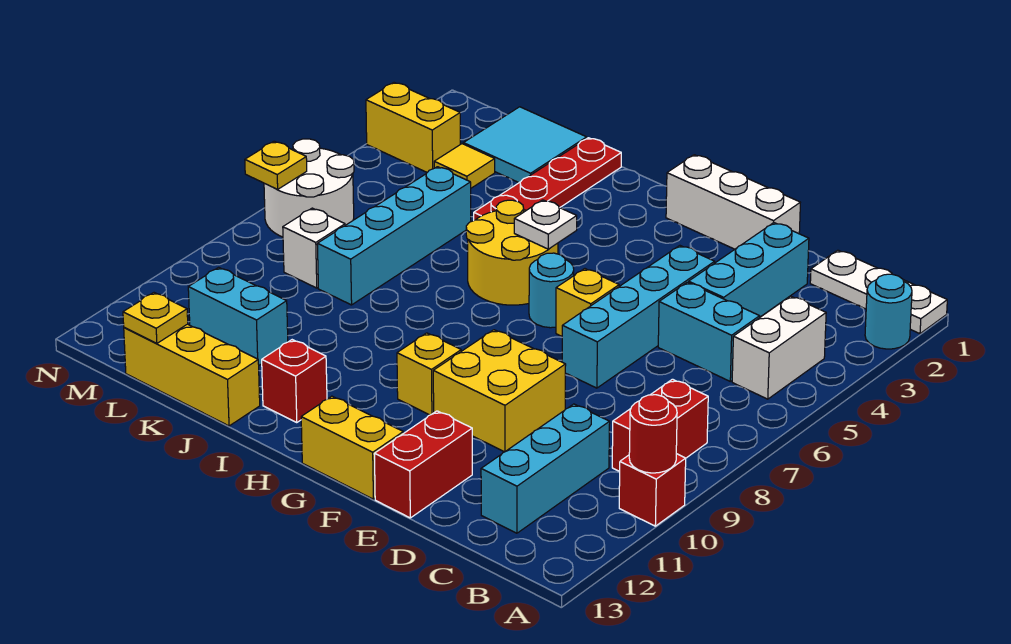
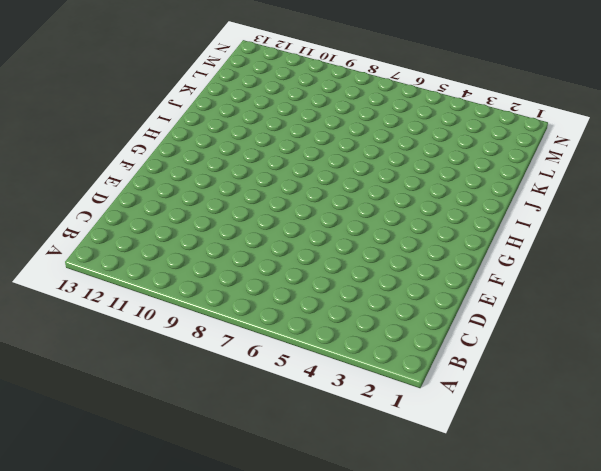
none -> white 1x3 plate [810,250,947,334]
none -> cyan 1x1 round brick [865,274,912,349]
none -> red 1x1 brick [619,454,686,526]
none -> white 1x2 brick [732,296,826,399]

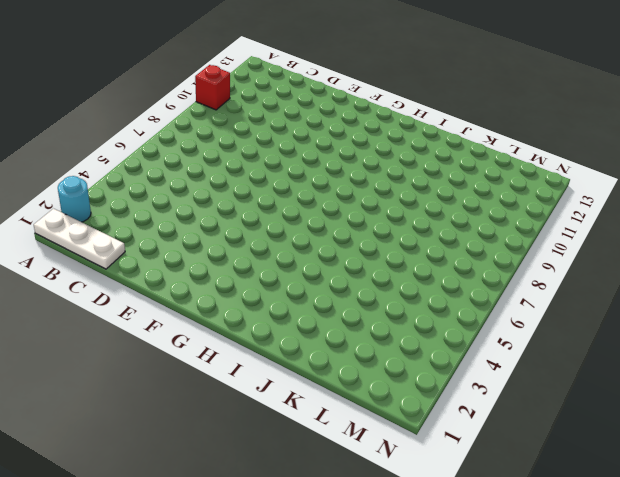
none -> white 1x2 brick [732,296,826,399]
none -> red 1x2 brick [612,379,708,471]
none -> cyan 1x2 brick [658,282,760,381]
none -> cyan 1x3 brick [481,404,610,533]

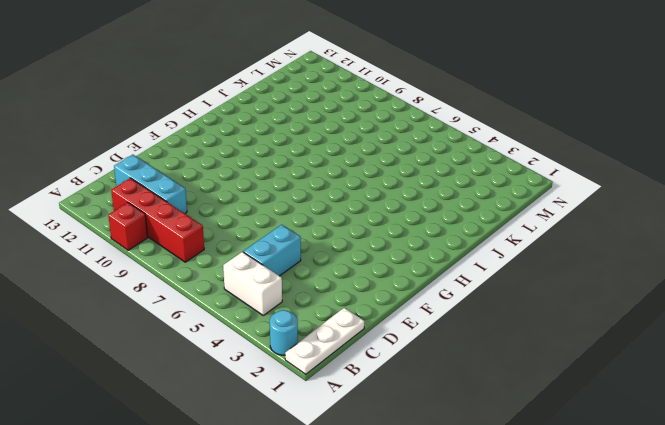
red 1x4 brick [111,178,204,262] -> red 1x2 brick [612,379,708,471]
none -> cyan 1x3 brick [689,223,809,317]
none -> white 1x3 brick [666,155,800,249]
none -> cyan 1x4 brick [562,246,715,388]
none -> yellow 2x2 brick [433,330,566,452]

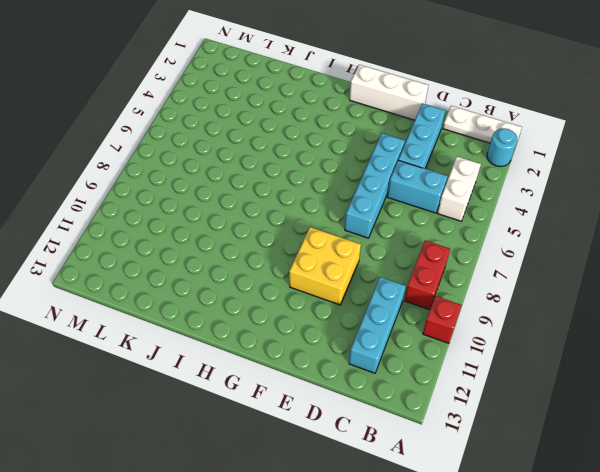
none -> red 1x2 brick [374,411,472,518]
none -> yellow 1x1 brick [556,269,619,336]
none -> yellow 1x2 brick [301,396,403,499]
none -> cyan 1x1 round brick [529,253,574,328]

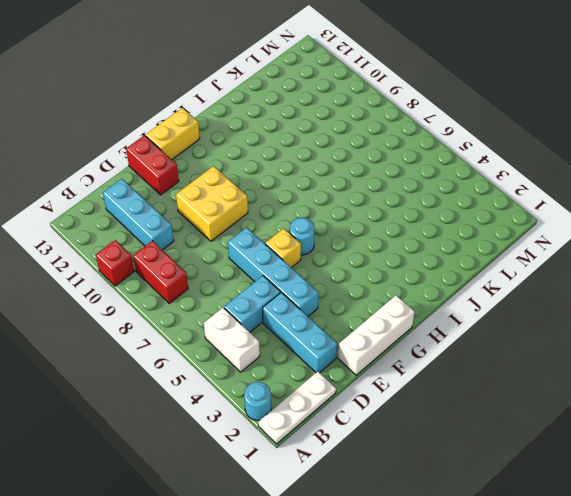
none -> yellow 1x1 brick [397,333,461,415]
none -> yellow 2x2 round brick [466,200,558,305]
none -> red 1x1 brick [262,340,327,423]
none -> red 1x4 plate [474,138,621,220]

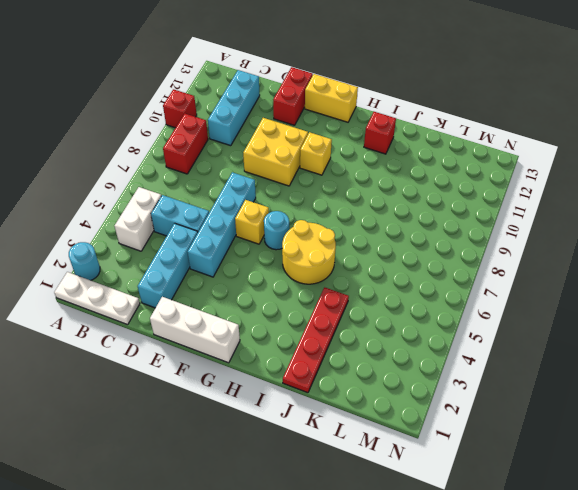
none -> yellow 1x3 brick [124,324,260,426]
none -> cyan 2x2 tile [463,107,587,183]
none -> cyan 1x4 brick [317,167,471,305]
none -> cyan 1x2 brick [188,267,288,365]

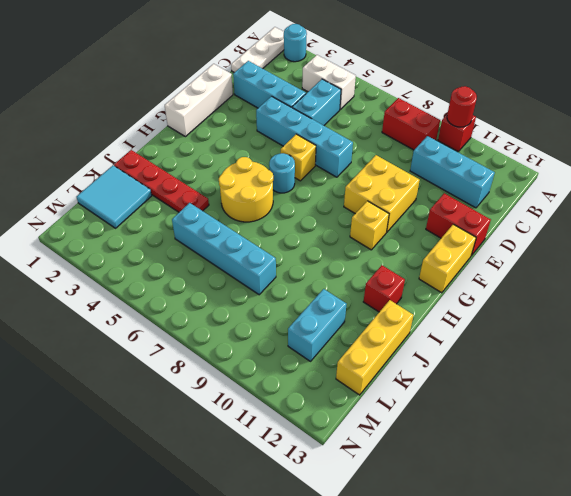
none -> yellow 1x1 tile [434,144,495,188]
none -> white 1x1 brick [283,208,345,288]
none -> yellow 1x2 brick [366,83,460,172]
none -> white 2x2 round brick [264,139,354,237]

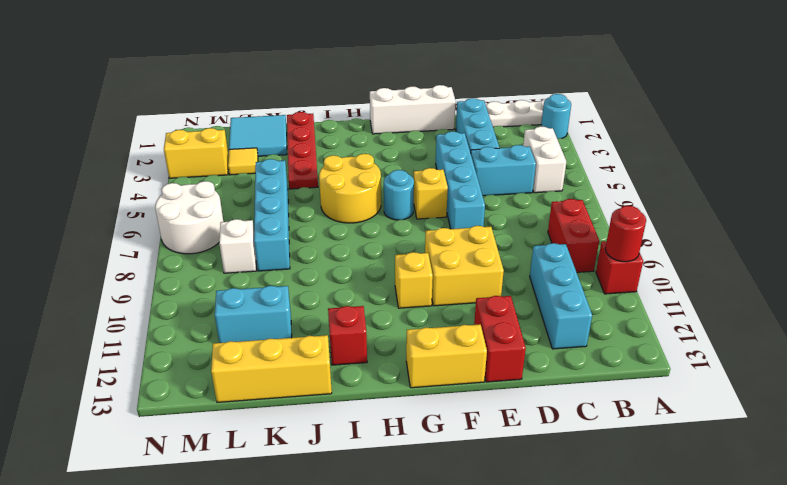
none -> white 1x1 plate [514,200,577,249]
none -> yellow 1x1 plate [123,293,188,343]
none -> yellow 1x1 plate [245,141,307,190]

